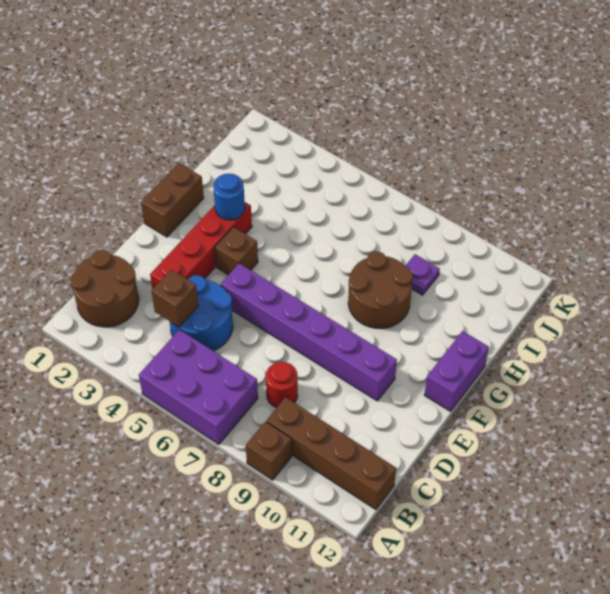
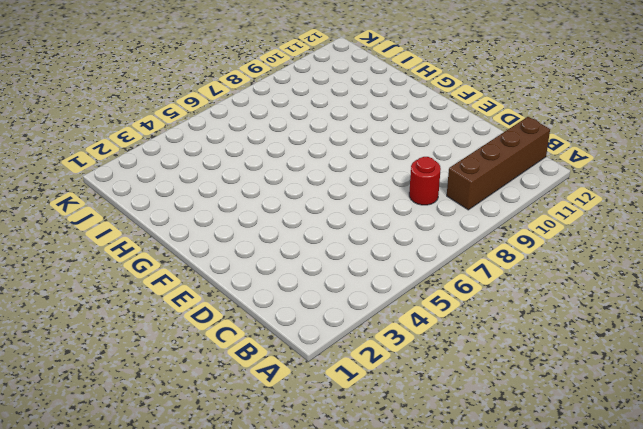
none -> purple 2x3 brick [139,330,258,444]
none -> brown 1x1 brick [246,422,292,480]
none -> brown 2x2 round brick [70,250,139,327]

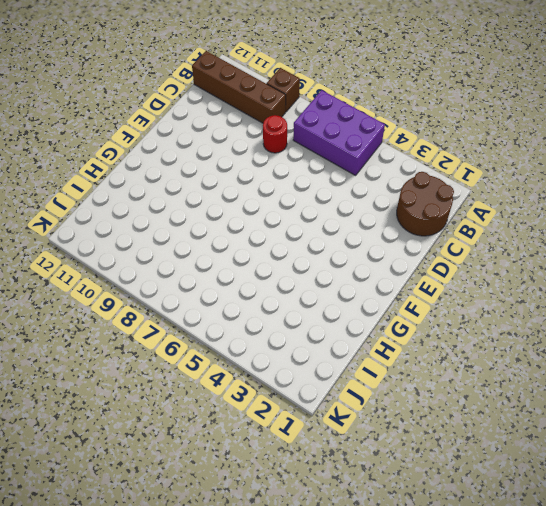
none -> blue 2x2 round brick [170,275,233,351]
none -> red 1x4 brick [150,202,252,290]
none -> purple 1x6 brick [221,263,397,401]

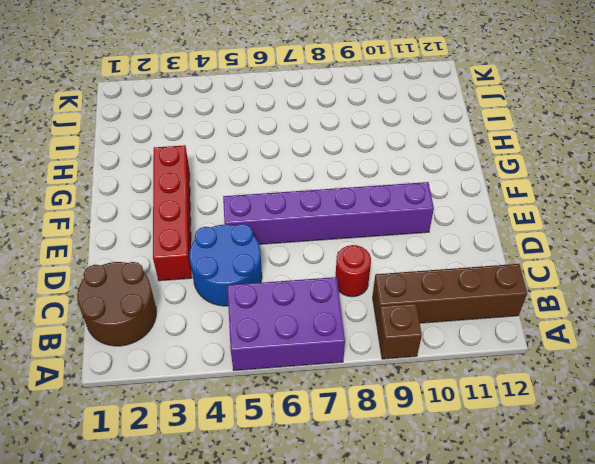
none -> brown 1x2 brick [141,163,204,237]
none -> brown 1x1 brick [215,227,258,275]
none -> purple 1x2 brick [424,331,489,411]

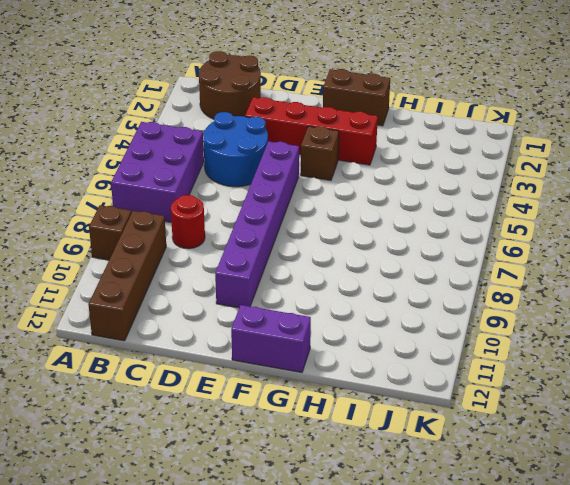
none -> brown 2x2 round brick [348,251,413,328]
none -> purple 1x1 plate [405,254,440,295]
none -> brown 1x1 brick [152,269,198,327]

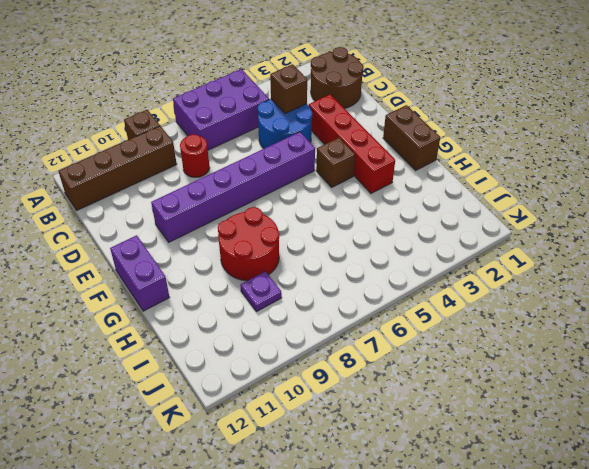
red 2x2 round brick [218,207,279,281] -> brown 2x2 round brick [348,251,413,328]
none -> blue 1x1 round brick [213,174,245,220]

